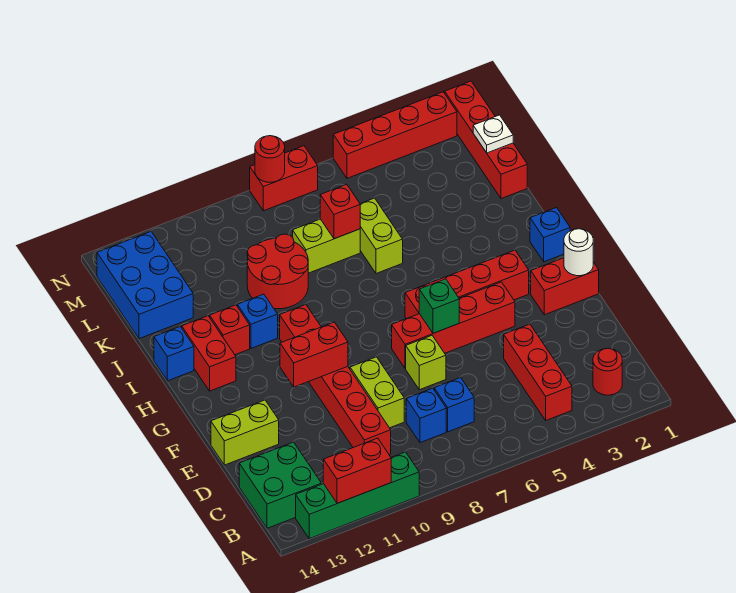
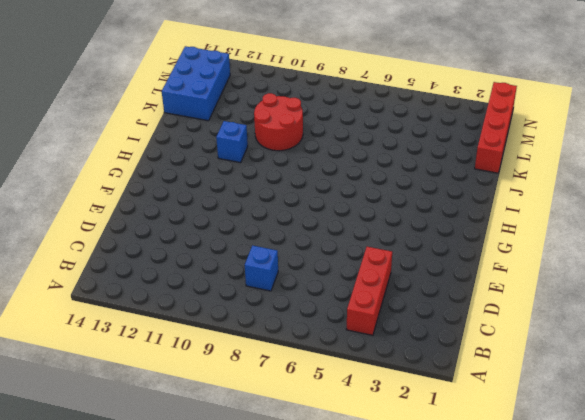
none -> green 1x4 brick [296,452,419,539]
none -> red 1x1 round brick [593,348,622,395]
none -> green 2x2 brick [239,442,321,528]
none -> blue 1x1 brick [434,378,474,432]

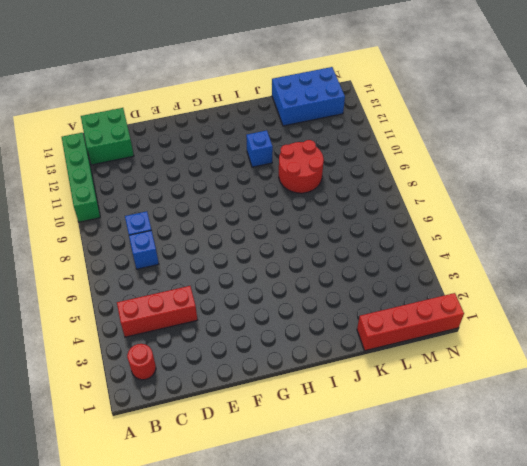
none -> red 1x6 brick [280,305,391,455]
none -> lime 1x2 brick [350,357,404,428]
none -> lime 1x1 brick [406,336,446,390]
none -> lime 1x2 brick [211,400,279,465]

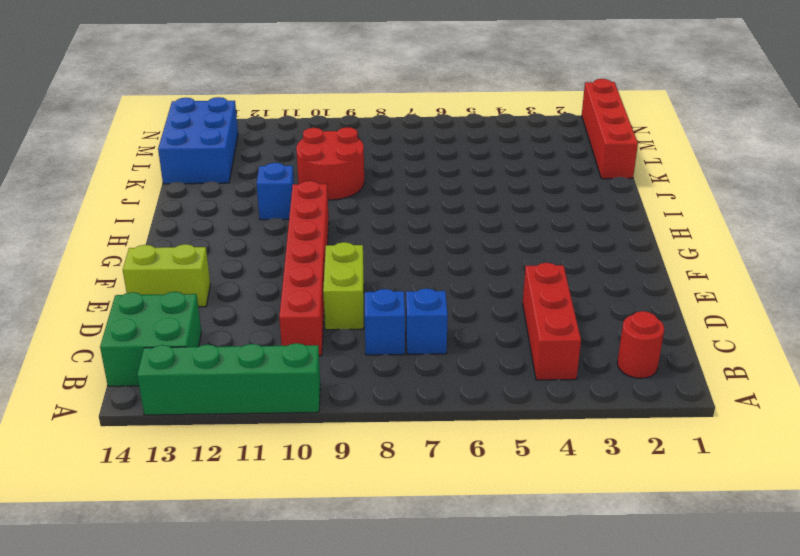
none -> lime 1x1 brick [406,336,446,390]
none -> red 1x2 brick [531,258,599,315]
none -> red 1x4 brick [392,282,515,369]
none -> red 1x4 brick [405,250,529,319]

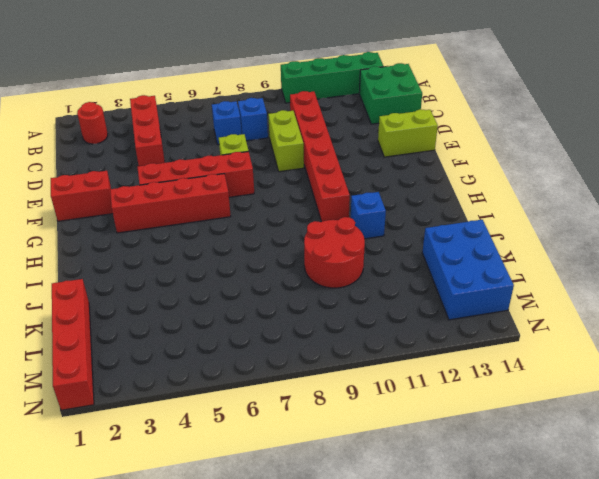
none -> blue 1x1 brick [530,208,570,262]
none -> red 1x2 brick [182,316,236,391]
none -> red 1x1 brick [210,305,250,355]
none -> blue 1x1 brick [154,327,194,381]

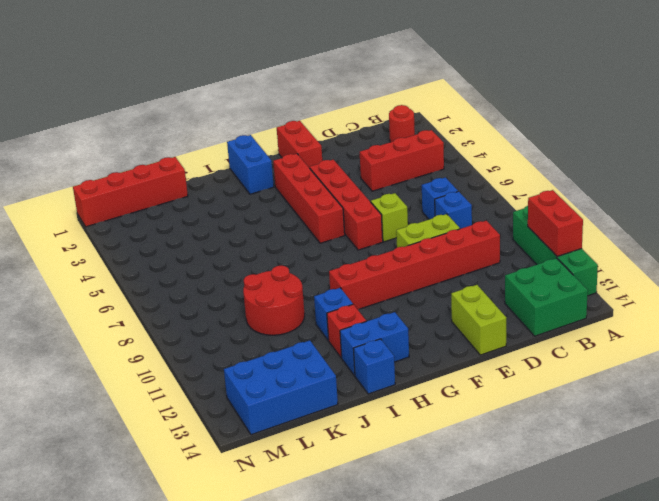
blue 1x2 brick [227,135,274,194] -> blue 1x1 brick [530,208,570,262]
blue 1x2 brick [340,312,409,376] -> red 1x2 brick [182,316,236,391]
none -> lime 1x2 brick [360,198,403,274]
none -> lime 1x2 brick [293,219,360,273]
none -> red 1x4 brick [333,92,457,178]
none -> red 1x2 brick [250,146,318,211]

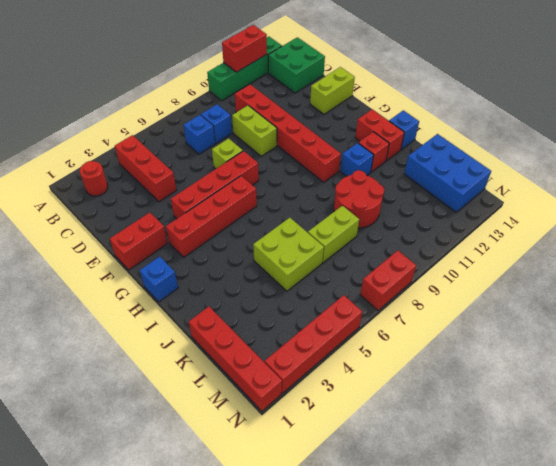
lime 2x2 brick [253,218,324,291] -> lime 1x2 brick [360,198,403,274]
none -> white 1x1 round brick [564,229,593,276]
none -> green 1x1 brick [419,279,459,333]
none -> red 1x2 brick [280,322,348,387]
none -> red 1x1 brick [320,184,360,239]

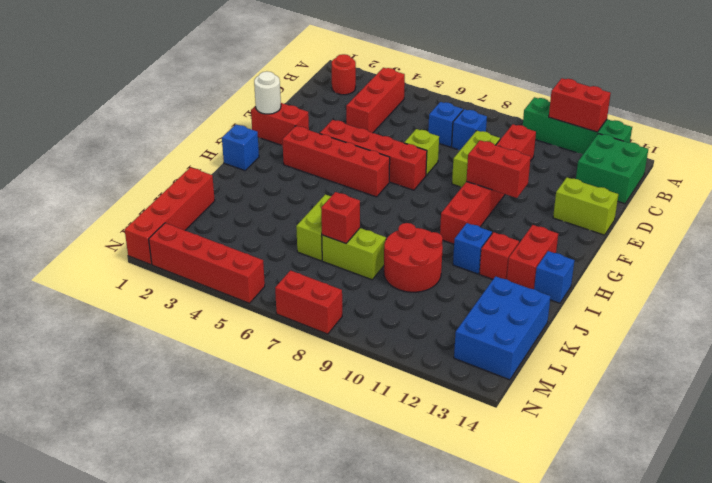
none -> green 1x1 brick [419,279,459,333]
none -> white 1x1 plate [473,115,513,153]
none -> red 1x1 round brick [255,136,285,182]

